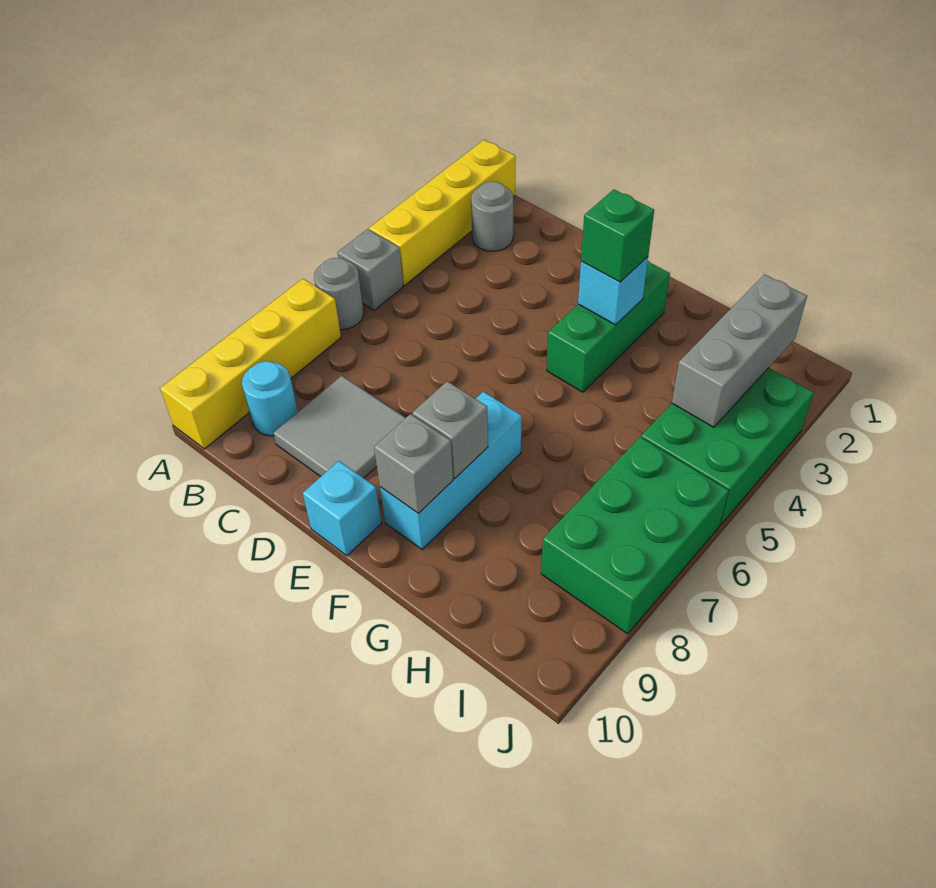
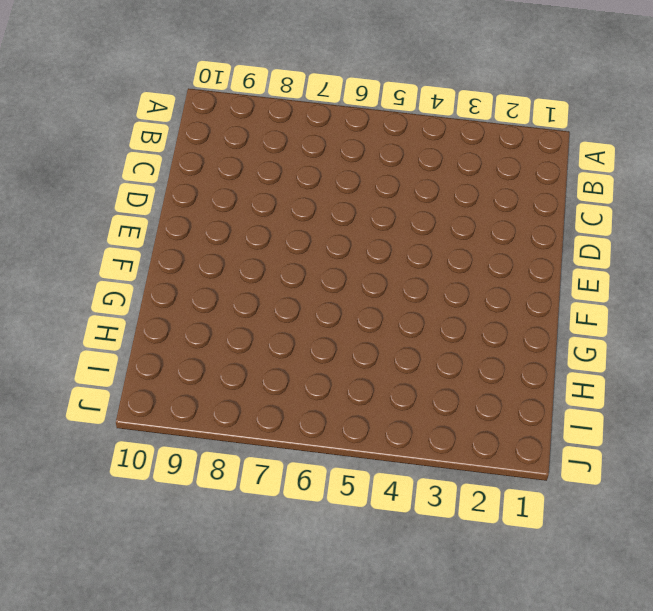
none -> yellow 1x4 brick [369,140,515,285]
none -> grey 1x1 brick [337,229,403,310]
none -> grey 1x1 round brick [314,258,364,330]

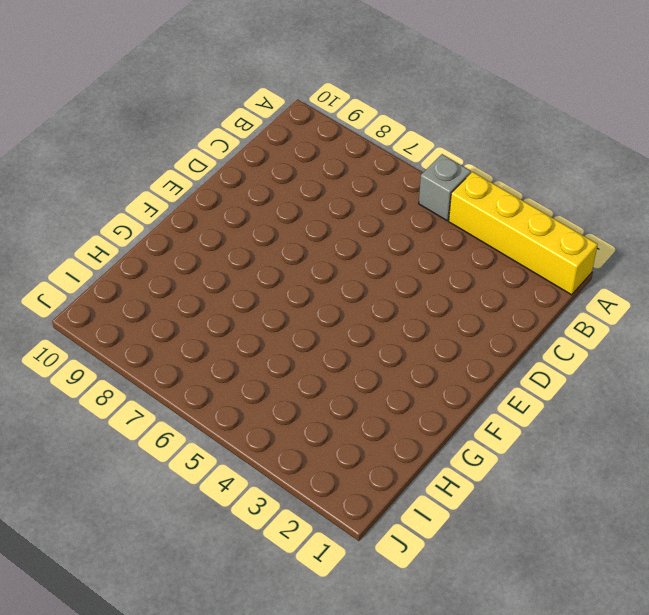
none -> grey 1x1 round brick [314,258,364,330]
none -> yellow 1x4 brick [160,279,341,449]
none -> grey 1x1 round brick [471,182,513,251]

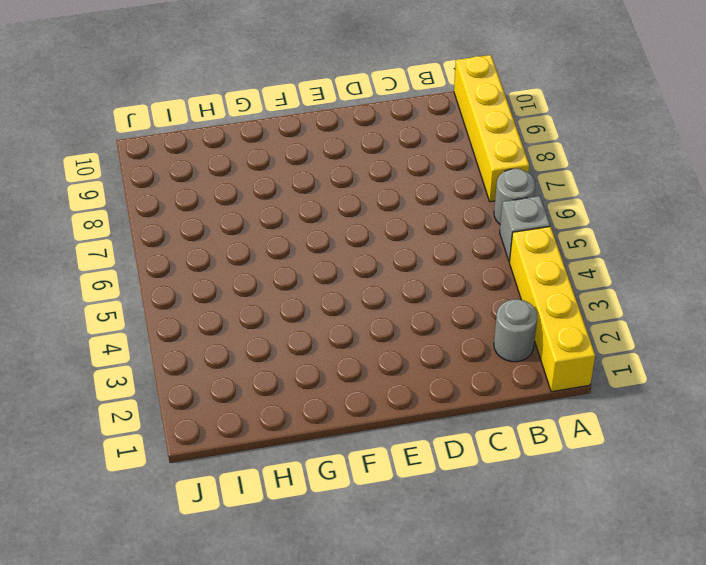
none -> cyan 1x1 round brick [242,361,298,436]
none -> grey 2x2 tile [274,376,405,478]
none -> cyan 1x1 brick [303,461,381,556]

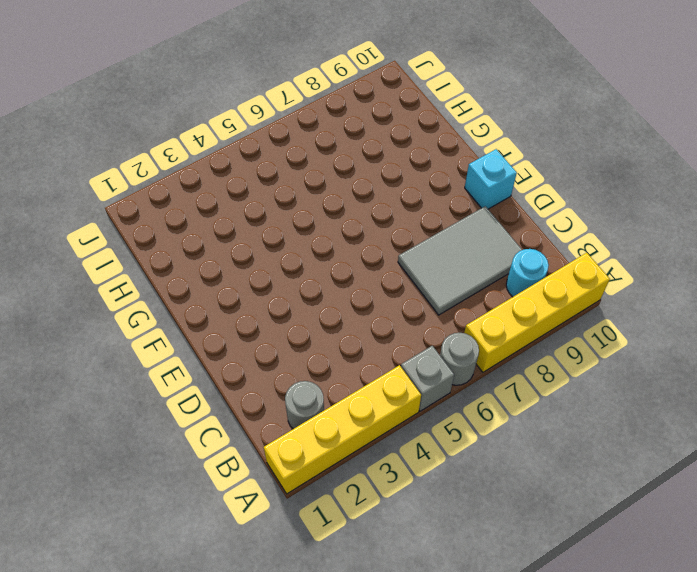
grey 2x3 tile [398,206,522,315] -> grey 2x2 tile [274,376,405,478]
none -> green 1x3 brick [547,261,670,392]
none -> cyan 1x3 brick [380,392,522,549]
none -> green 2x3 brick [641,368,814,525]

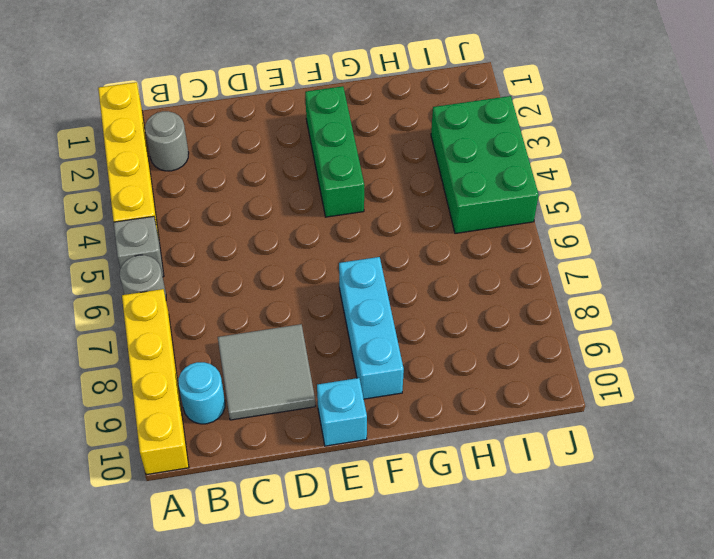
none -> green 2x3 brick [541,437,729,634]
none -> cyan 1x1 brick [578,257,648,325]
none -> grey 1x1 brick [412,381,488,478]

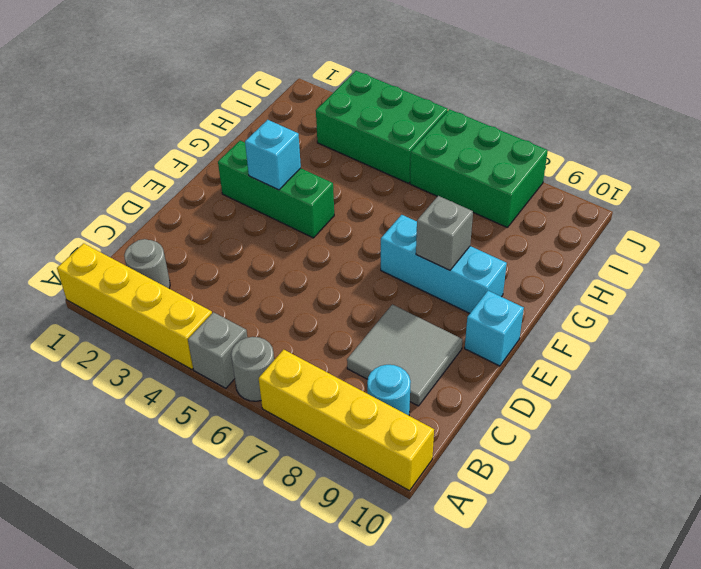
none -> grey 1x1 brick [374,414,453,513]
none -> grey 1x3 brick [672,274,807,427]
none -> green 1x1 brick [581,190,654,282]

